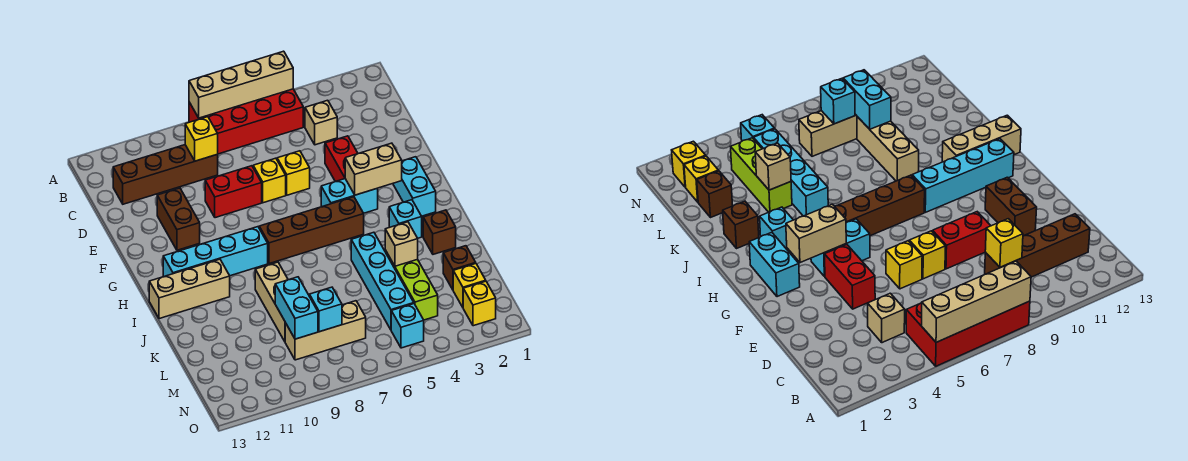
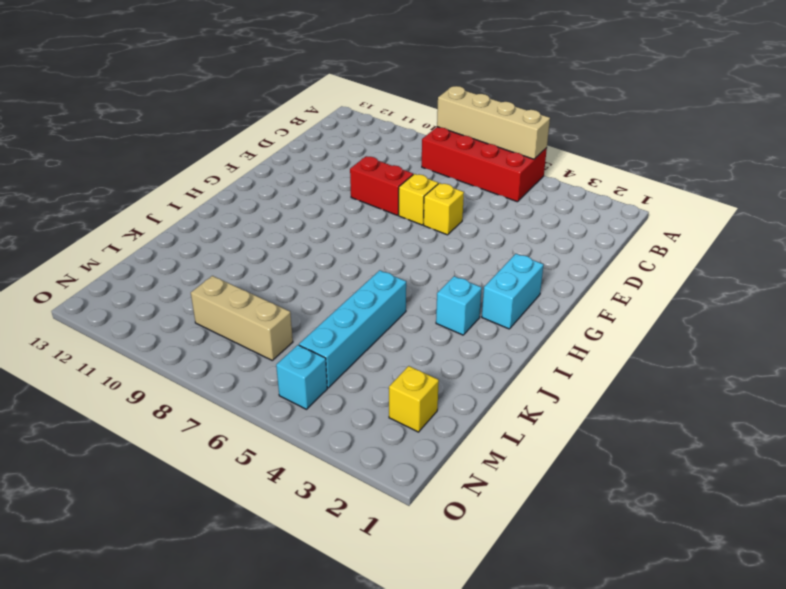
none -> tan 1x1 brick [305,100,337,145]
none -> brown 1x4 brick [113,145,218,204]
none -> red 1x2 brick [325,136,358,182]

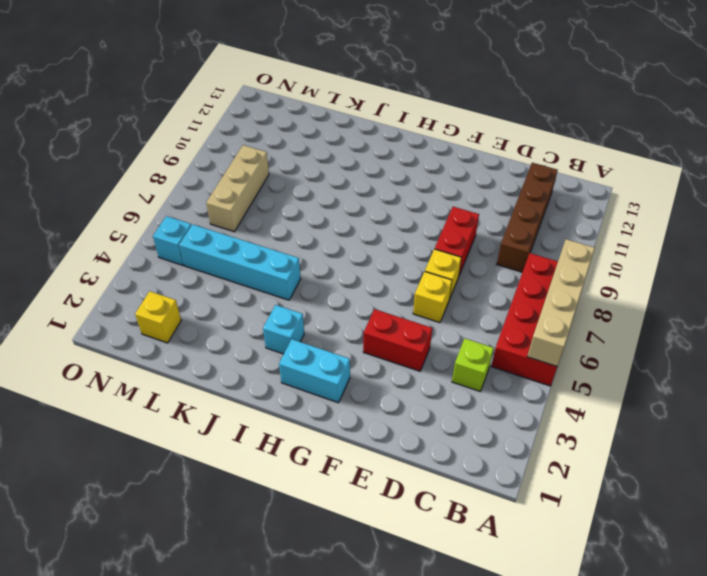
lime 1x1 brick [452,339,494,391] -> tan 1x1 brick [305,100,337,145]
none -> brown 1x2 brick [157,188,200,250]
none -> cyan 1x2 brick [321,179,378,213]
none -> brown 1x4 brick [259,197,364,264]

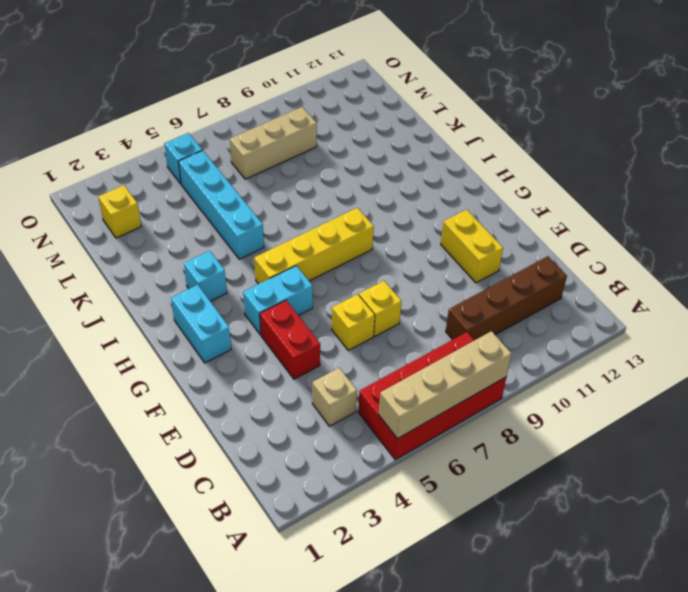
yellow 1x2 brick [441,210,503,283] -> brown 1x2 brick [157,188,200,250]
yellow 1x4 brick [254,208,374,284] -> brown 1x4 brick [259,197,364,264]
none -> red 1x2 brick [205,166,262,218]
none -> cyan 1x4 brick [163,227,268,277]
none -> tan 1x3 brick [149,259,230,319]

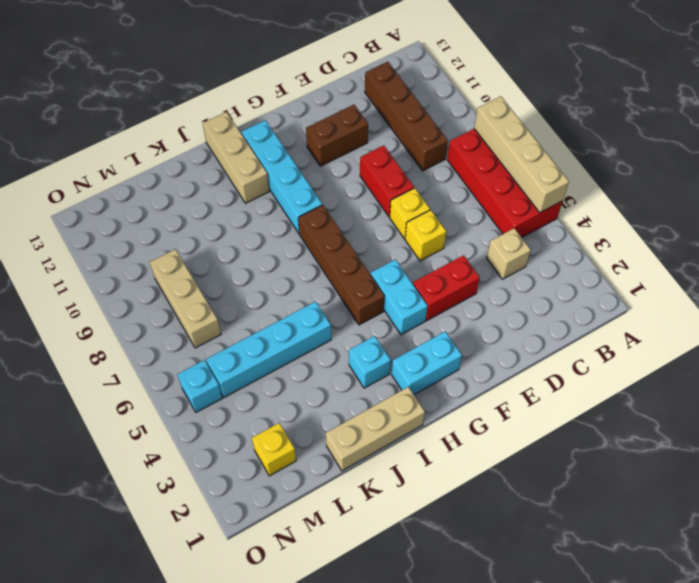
tan 1x3 brick [326,387,425,471] -> tan 1x3 brick moved to [255,262,288,341]
none -> brown 1x1 brick [423,210,456,254]
none -> lime 1x3 brick [385,250,438,320]
none -> brown 1x1 brick [443,246,476,290]

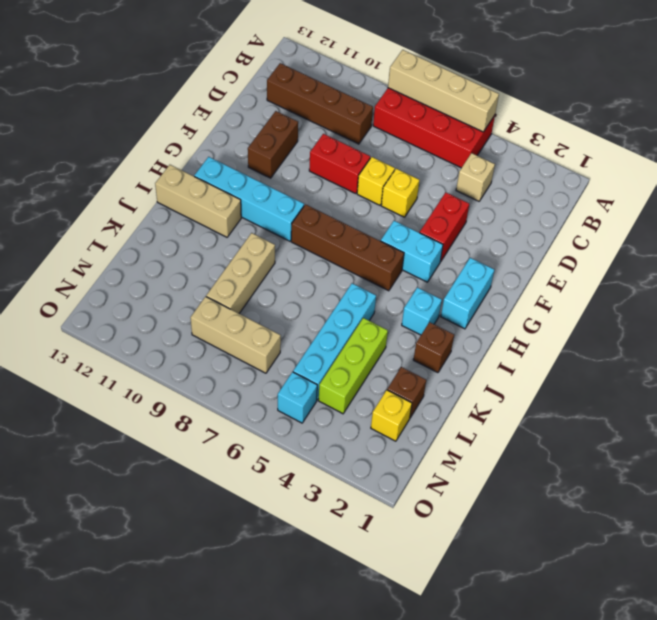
none -> yellow 1x1 brick [463,281,496,326]
none -> yellow 1x1 brick [185,117,218,161]
none -> tan 1x2 brick [345,143,402,195]

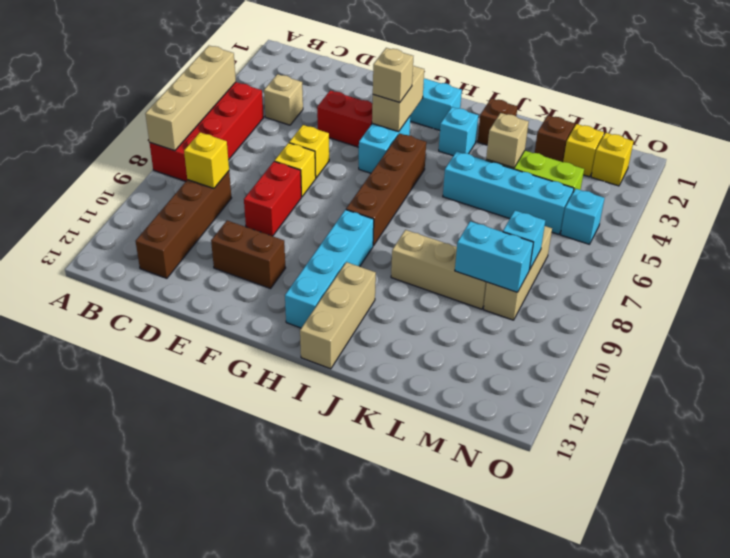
tan 1x1 brick [373,48,413,103] -> none

